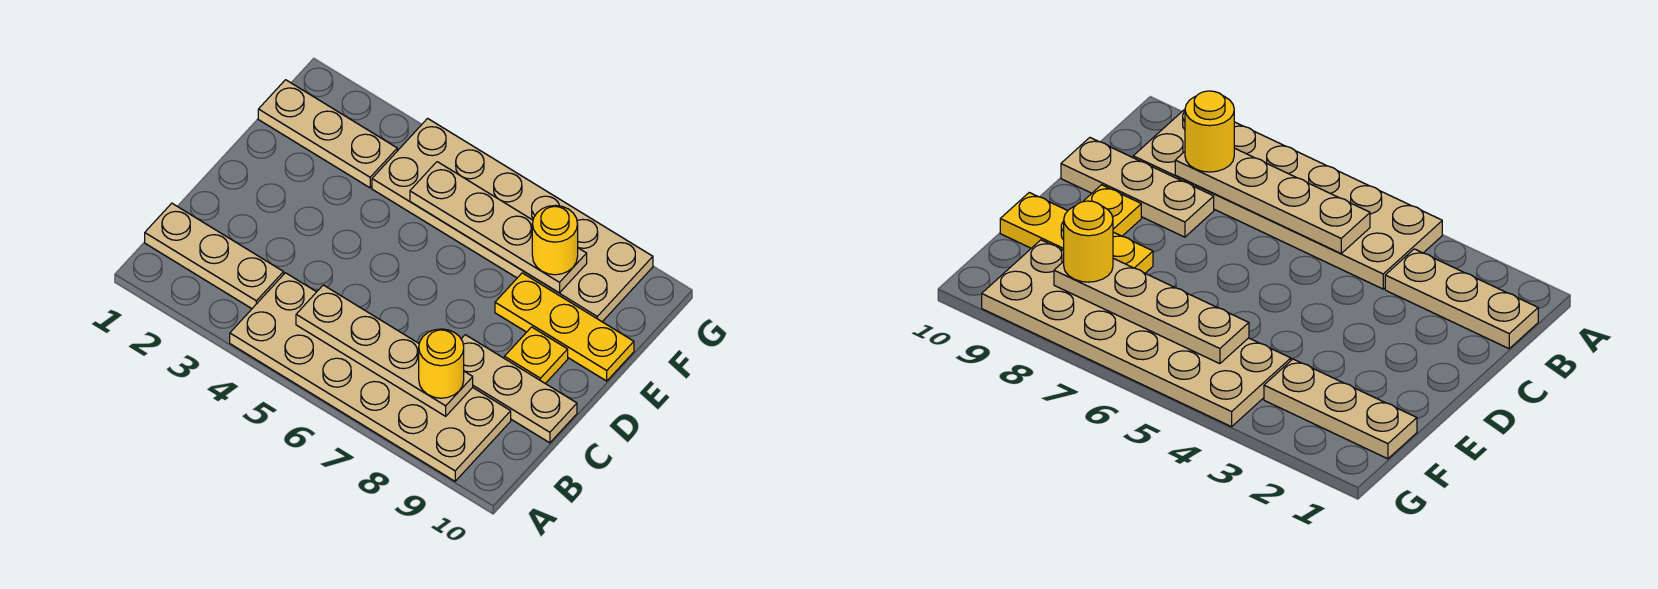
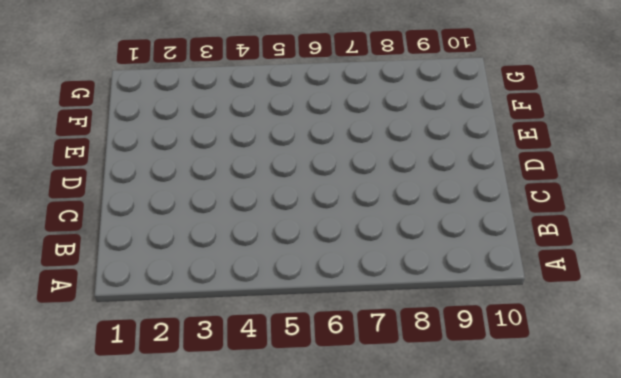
none -> tan 2x6 plate [230,273,511,481]
none -> tan 1x3 plate [145,203,284,309]

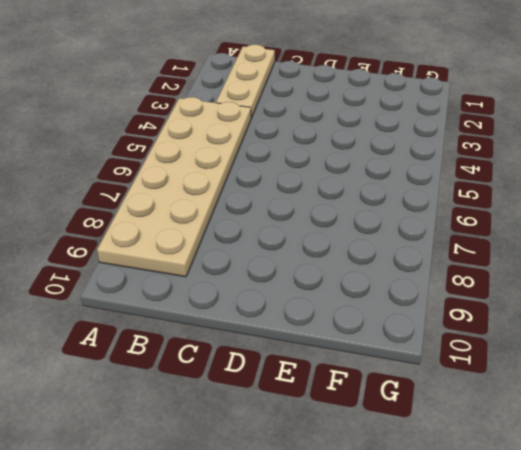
none -> tan 1x3 plate [461,335,577,443]
none -> yellow 1x1 plate [504,327,568,384]

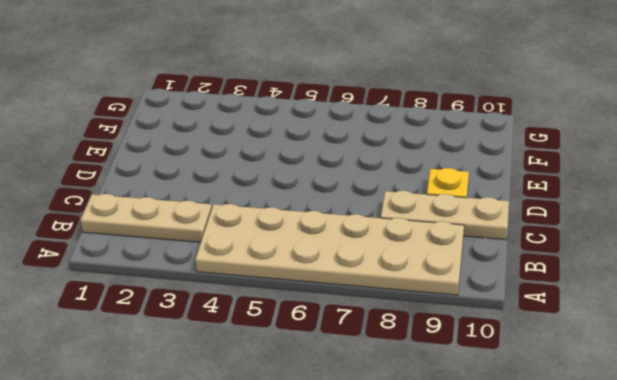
none -> yellow 1x3 plate [495,273,634,381]
none -> tan 1x3 plate [258,80,397,188]

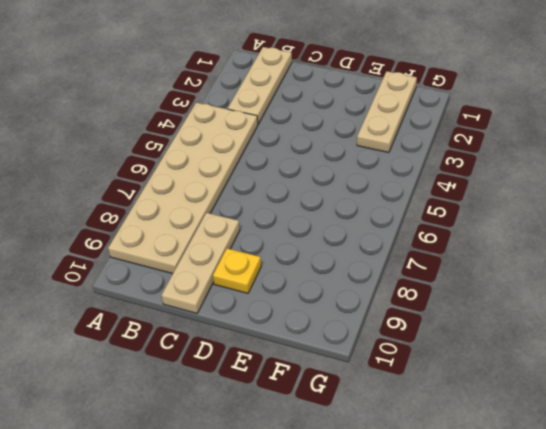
none -> yellow 1x3 plate [495,273,634,381]
none -> tan 2x6 plate [372,118,653,322]

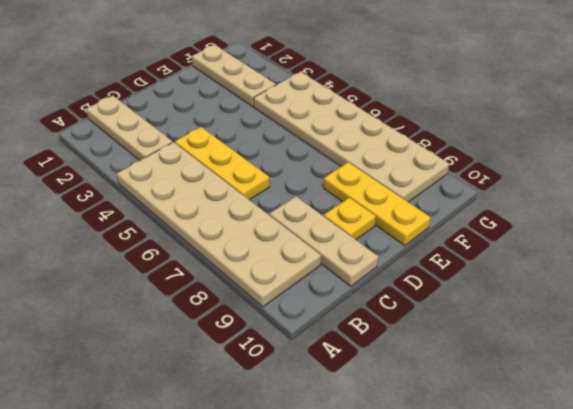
yellow 1x3 plate [175,127,270,200] -> none
none -> tan 1x4 plate [296,285,473,416]
none -> tan 1x4 plate [410,162,587,293]

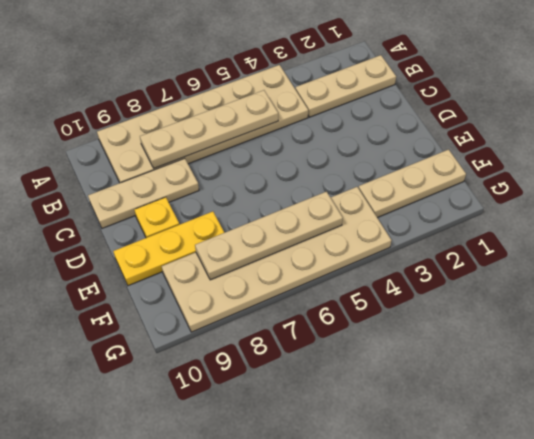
none -> yellow 1x1 round brick [419,329,464,398]
none -> yellow 1x1 round brick [532,205,578,275]

